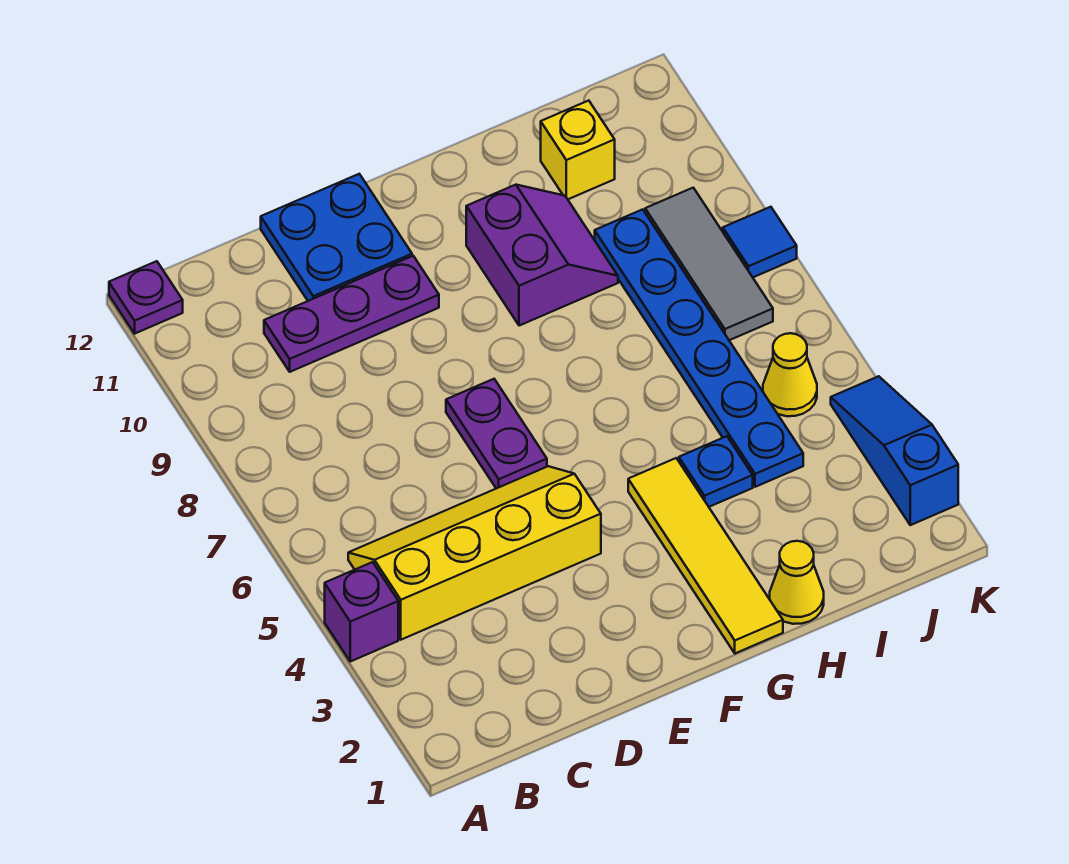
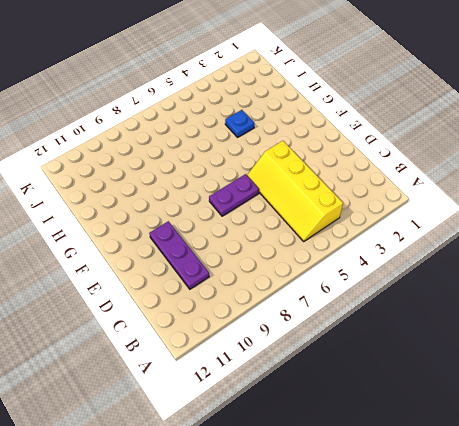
none -> purple 1x1 brick [325,562,398,661]
none -> purple 1x1 plate [109,261,183,334]
none -> blue 2x2 plate [261,174,412,301]

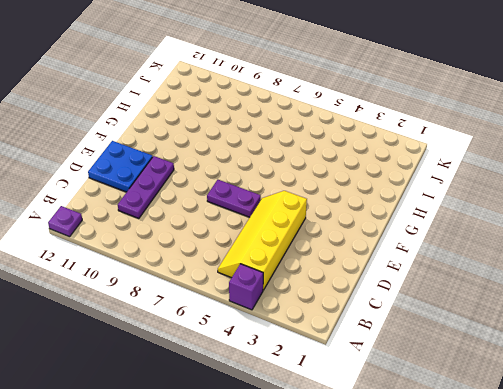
none -> yellow 1x4 tile [628,458,783,653]
none -> purple 2x2 slope [466,185,618,326]
none -> yellow 1x1 cone [770,541,824,624]

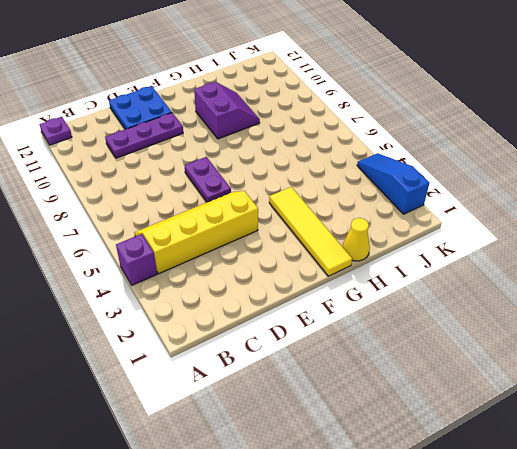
none -> blue 1x1 plate [679,436,753,507]
none -> blue 1x6 plate [595,209,803,487]
none -> yellow 1x1 brick [541,101,615,199]

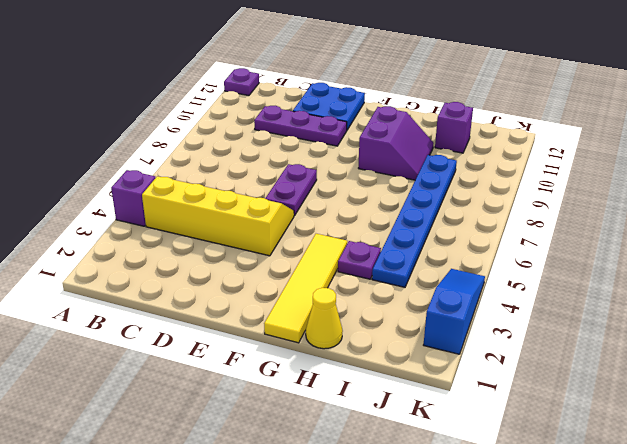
purple 1x1 plate [338,241,381,279] -> blue 1x1 plate [679,436,753,507]
purple 1x1 brick [435,102,473,153] -> yellow 1x1 brick [541,101,615,199]
none -> yellow 1x1 cone [763,333,817,416]
none -> grey 1x3 tile [645,188,773,340]
none -> blue 1x1 tile [723,207,797,277]

